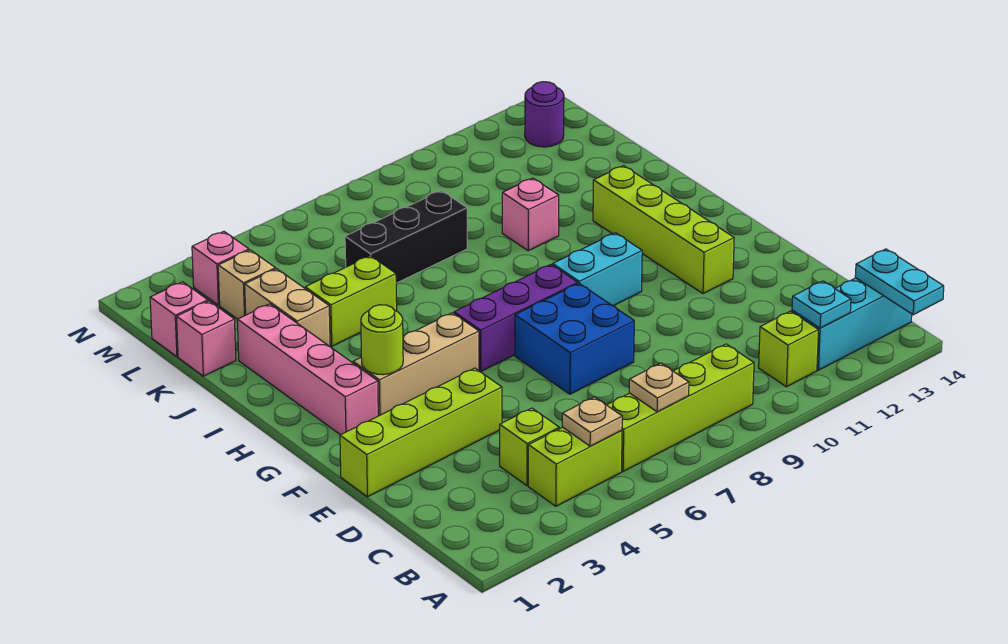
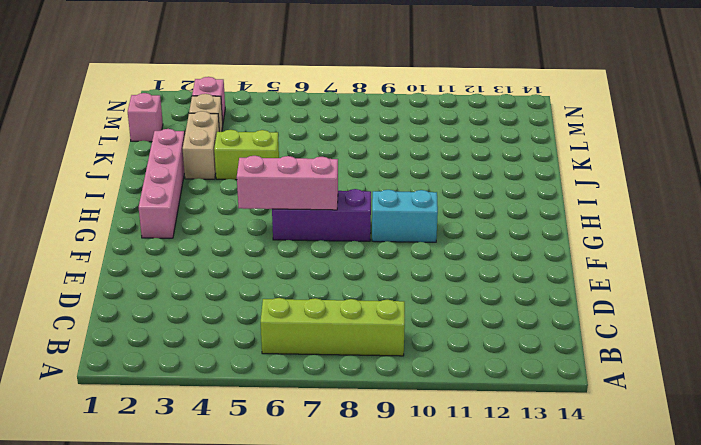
pink 1x3 brick [237,156,338,210] -> none
none -> lime 1x2 brick [528,427,622,506]
none -> lime 1x1 brick [759,311,818,387]
none -> cyan 1x3 brick [792,278,912,370]

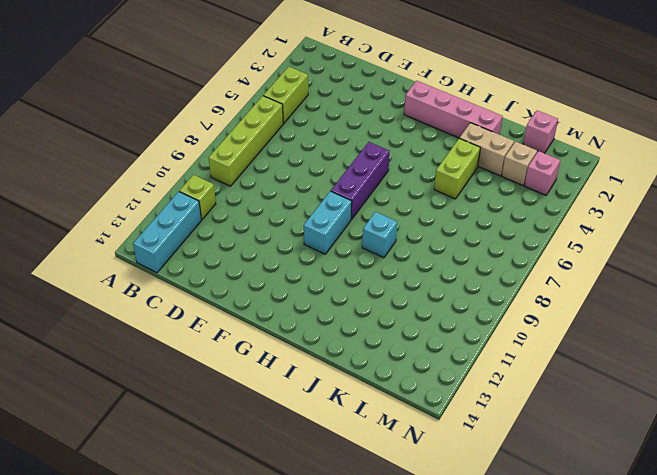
cyan 1x1 brick [362,212,397,258] -> none
none -> lime 1x1 brick [500,408,559,486]
none -> lime 1x4 brick [340,368,502,497]
none -> blue 2x2 brick [515,283,634,394]

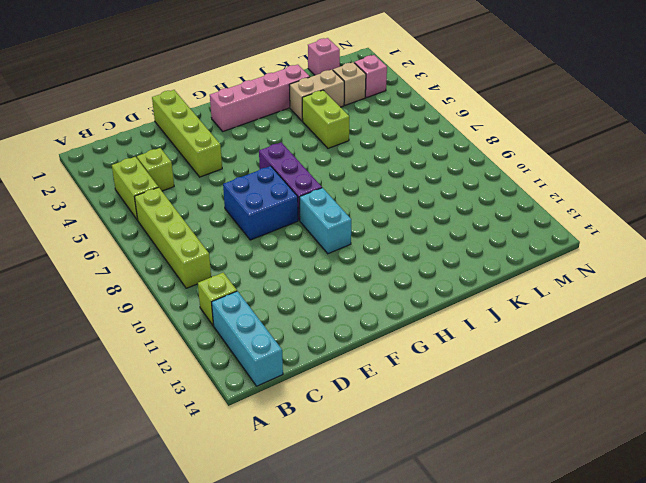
none -> lime 1x4 brick [593,166,734,294]
none -> tan 1x3 brick [353,313,479,416]
none -> pink 1x1 brick [502,178,559,251]

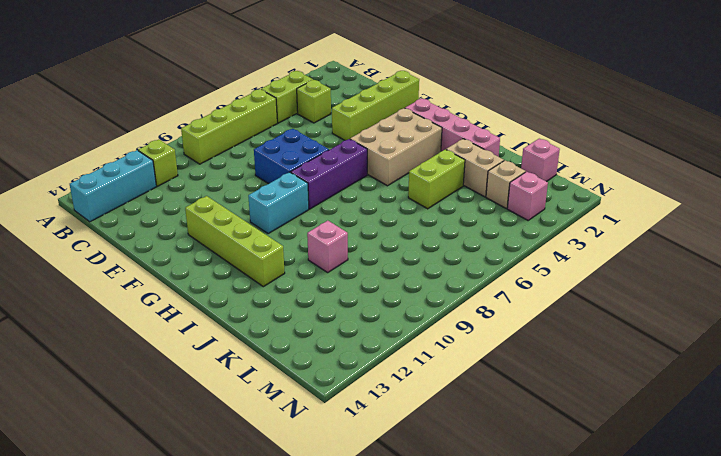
tan 2x3 brick [350,108,442,186] -> tan 1x3 brick [353,313,479,416]
none -> pink 1x1 brick [177,301,236,376]
none -> black 1x3 brick [345,191,467,283]
none -> purple 1x1 round brick [525,82,564,147]

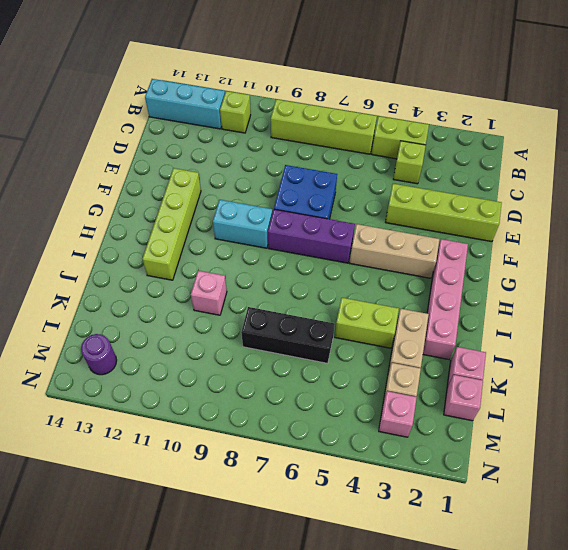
none -> cyan 1x2 plate [855,249,944,315]
none -> tan 1x1 plate [562,397,622,446]
none -> tan 1x1 plate [629,363,689,412]

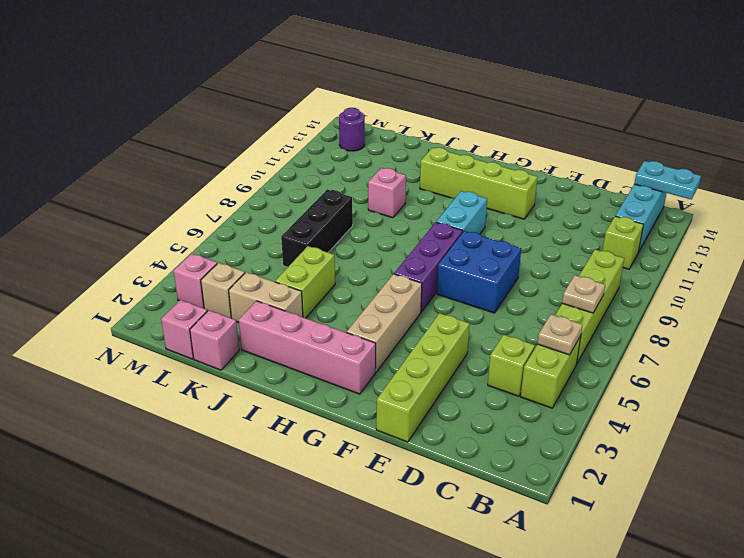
none -> cyan 1x1 plate [792,281,851,328]
none -> lime 1x1 round brick [361,305,403,375]

